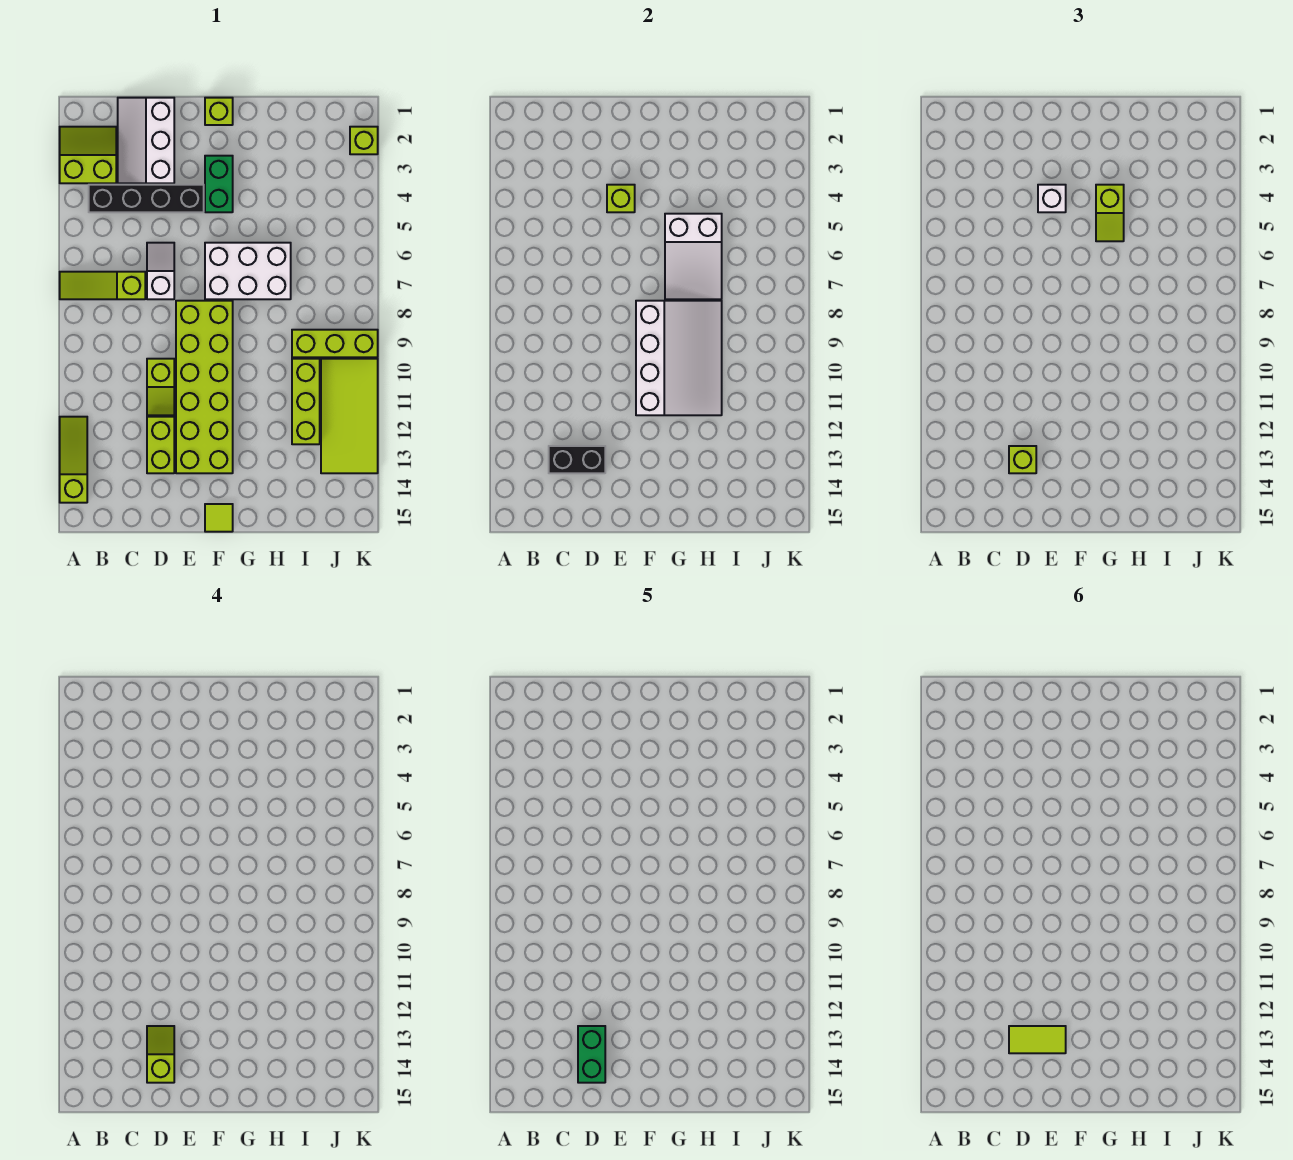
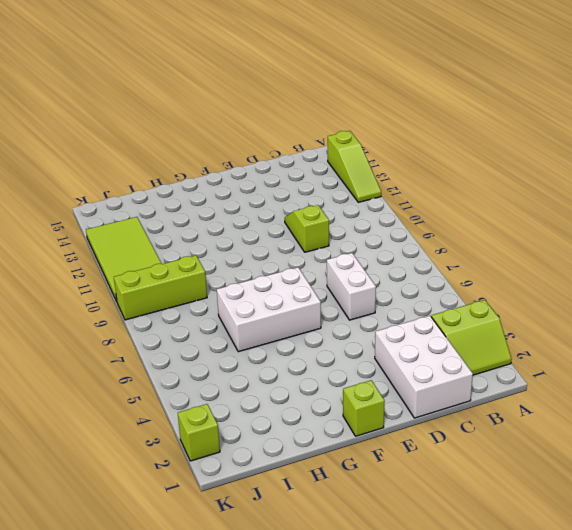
white 2x3 brick [375,316,473,418] -> white 2x3 slope [118,98,174,183]
white 1x2 brick [327,253,376,320] -> white 1x2 slope [147,243,174,299]
none -> lime 1x3 slope [60,272,145,299]
none -> black 1x4 brick [89,185,204,212]
none -> lime 1x2 brick [147,417,174,473]

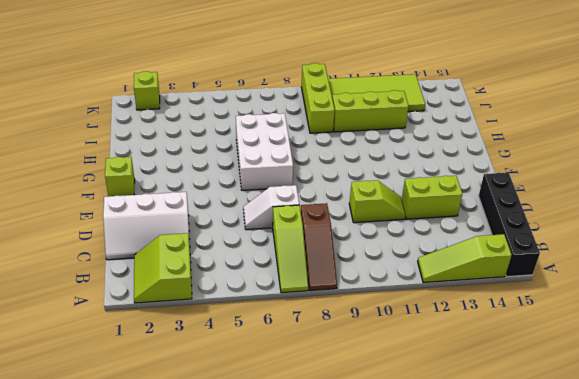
brown 1x3 slope [301,203,337,291] -> none
black 1x4 brick [479,173,540,277] -> black 1x4 brick moved to [89,185,204,212]
none -> lime 2x6 brick [176,301,233,473]
none -> green 1x2 brick [205,156,233,212]
none -> lime 1x1 tile [205,504,233,532]

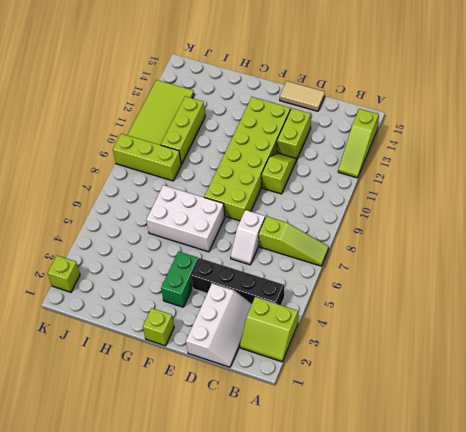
tan 1x2 tile [280,81,325,111] -> none
none -> lime 1x1 tile [205,504,233,532]
none -> black 1x2 brick [549,446,605,473]
none -> lime 1x1 brick [607,185,635,212]

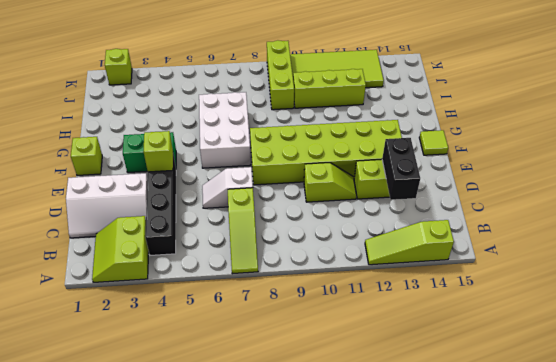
none -> white 3x4 slope [636,301,722,415]
none -> white 2x3 slope [665,214,722,299]
none -> lime 1x1 brick [1009,446,1036,473]

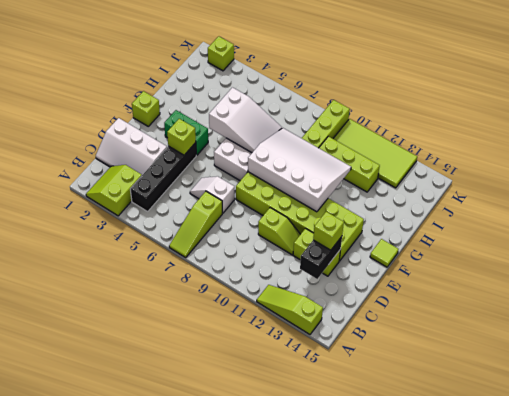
none -> white 1x1 brick [1038,185,1066,212]
none -> lime 1x2 slope [1096,185,1124,241]
none -> lime 1x2 slope [147,1026,174,1083]

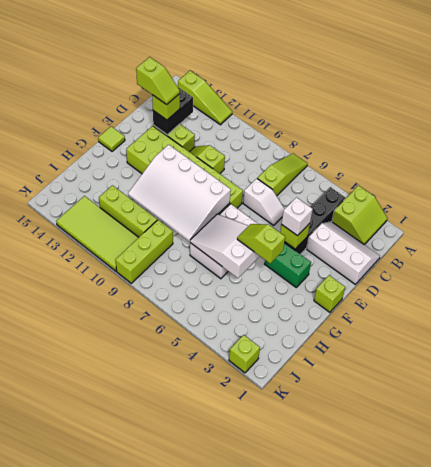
none -> green 1x2 brick [578,1026,605,1083]
none -> lime 1x2 tile [1009,1026,1066,1053]

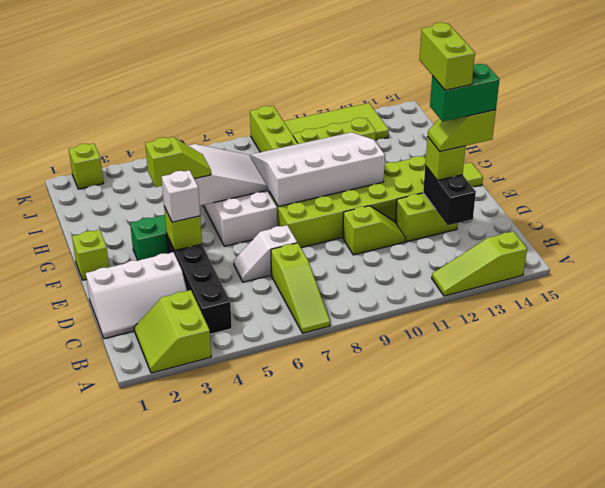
lime 1x2 brick [419,23,475,90] -> lime 1x2 tile [1009,1026,1066,1053]

